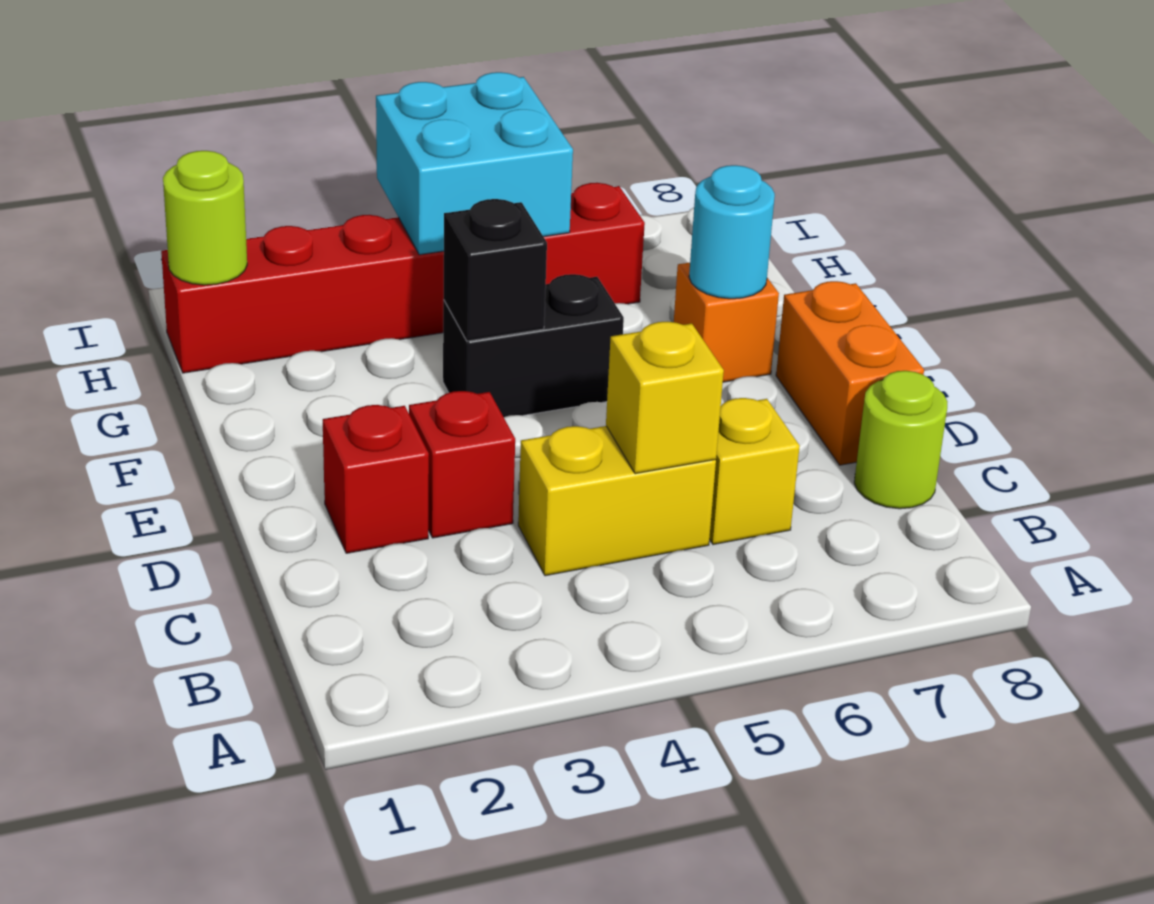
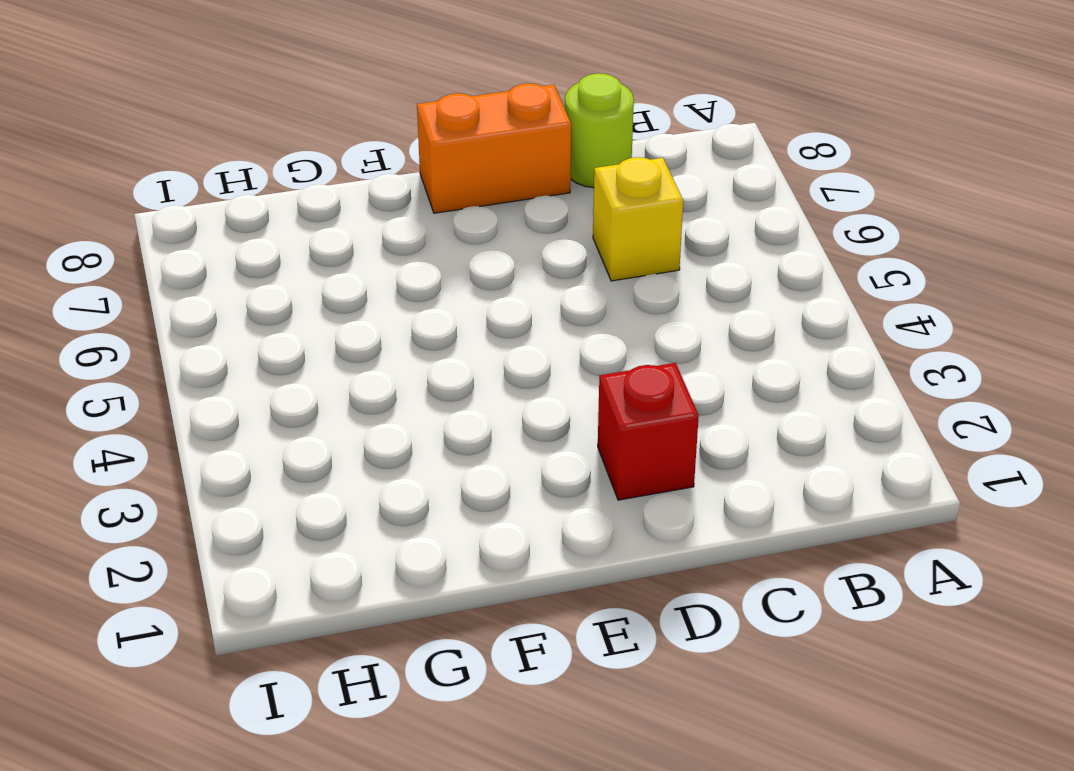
none -> yellow 1x2 brick [518,426,716,576]
none -> red 1x1 brick [409,391,515,538]
none -> black 1x2 brick [443,274,624,417]

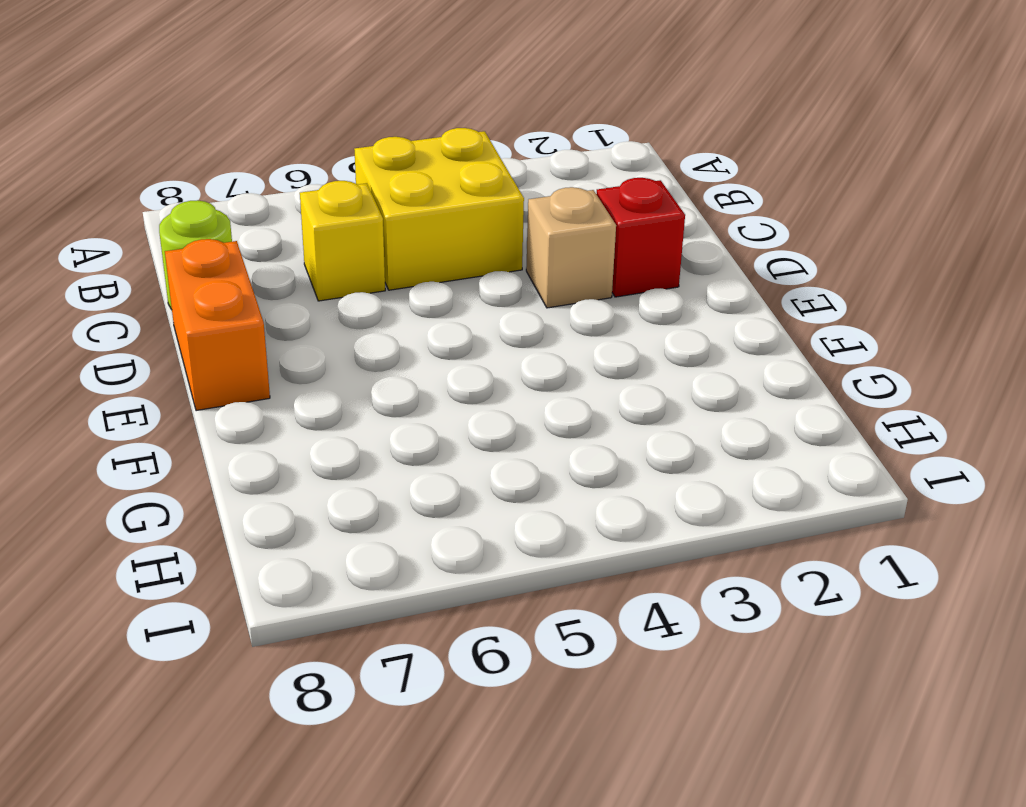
yellow 2x2 brick [354,128,524,290] -> yellow 1x2 brick [518,426,716,576]
tan 1x1 brick [526,187,616,308] -> red 1x1 brick [409,391,515,538]
none -> black 1x2 brick [443,274,624,417]
none -> orange 1x1 brick [674,263,779,382]
none -> red 1x6 brick [161,183,645,373]

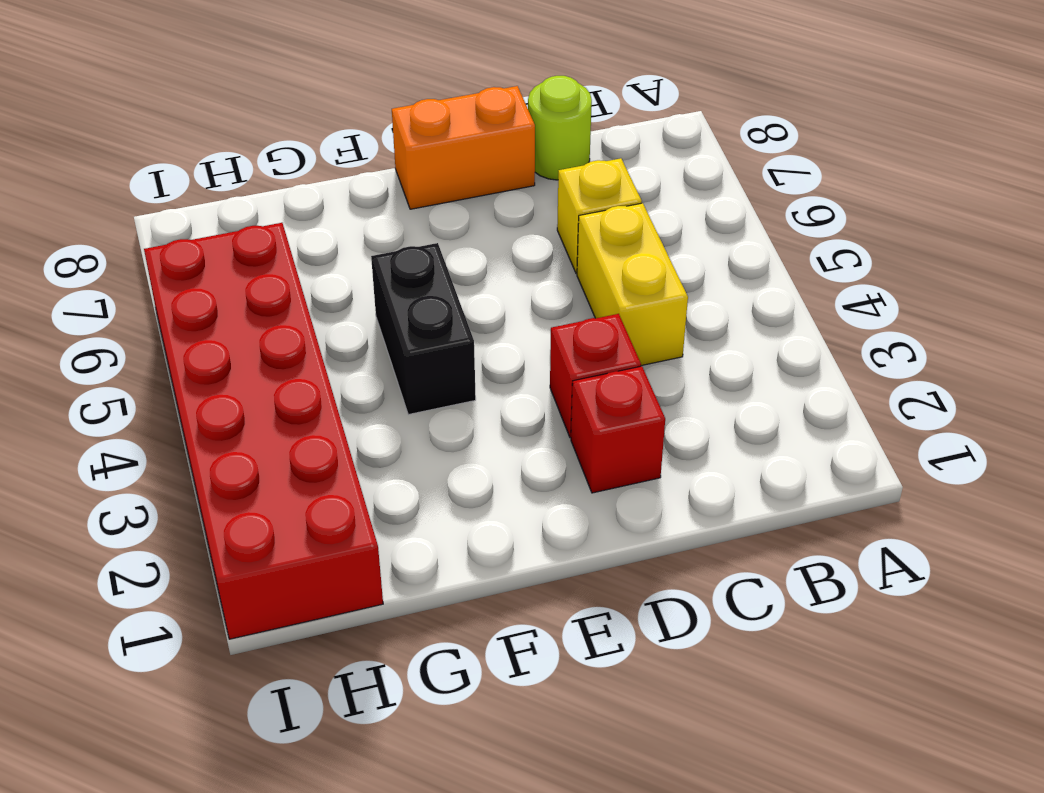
red 2x6 brick [144,223,383,639] -> red 1x6 brick [161,183,645,373]
none -> orange 1x1 brick [674,263,779,382]
none -> yellow 1x1 brick [606,322,724,474]
none -> black 1x1 brick [444,199,547,341]

